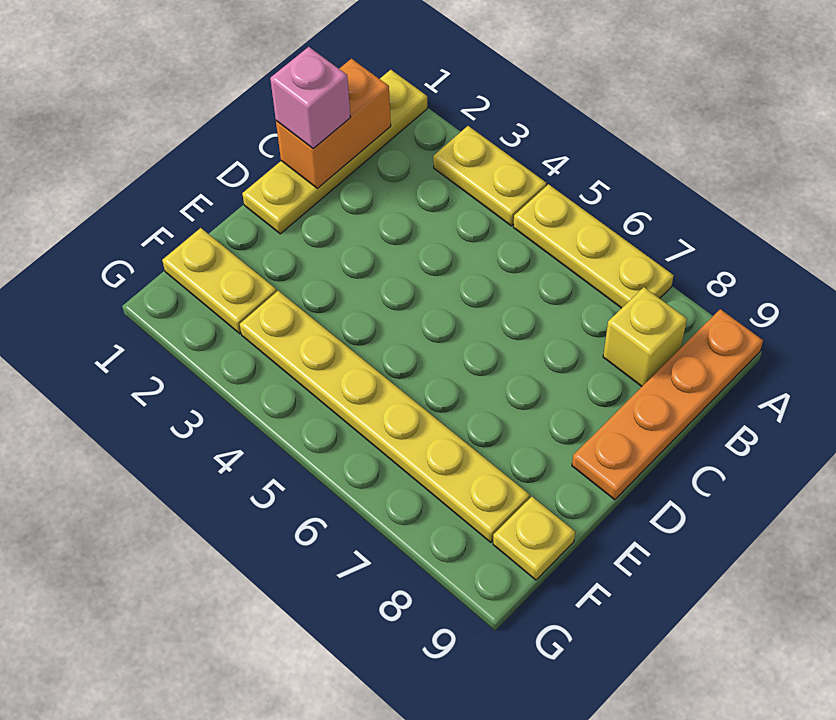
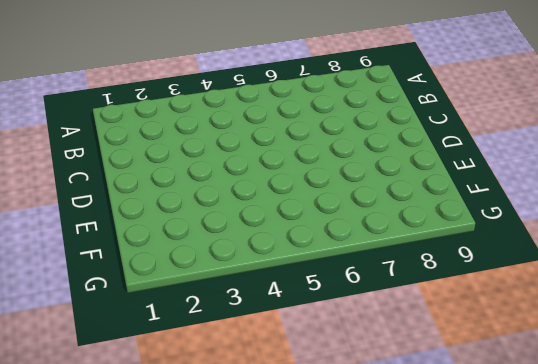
none -> yellow 1x4 plate [242,70,427,234]
none -> yellow 1x2 plate [433,126,546,226]

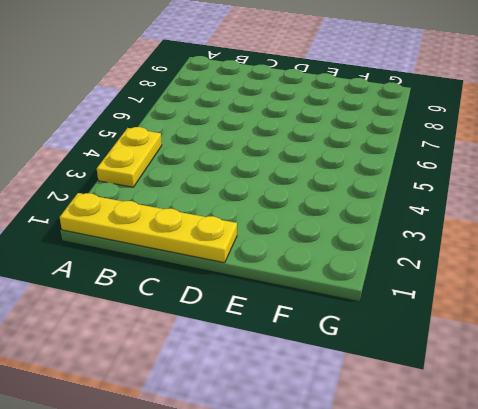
none -> yellow 1x3 plate [513,184,674,308]
none -> orange 1x4 plate [572,309,763,500]

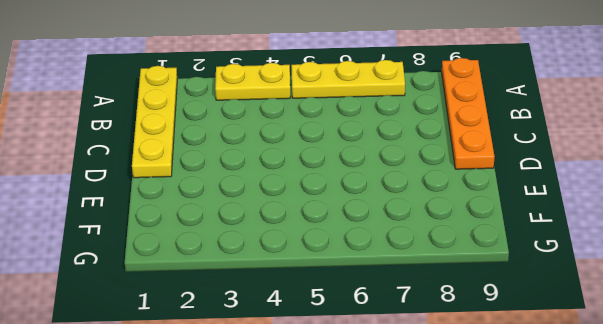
none -> yellow 1x1 brick [603,287,687,386]
none -> yellow 1x2 plate [162,228,277,334]

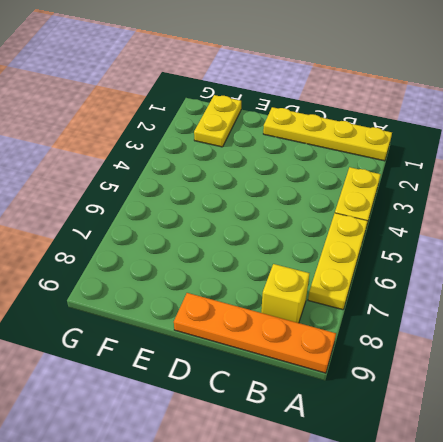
none -> yellow 1x6 plate [240,291,530,542]
none -> yellow 1x1 plate [493,497,575,580]

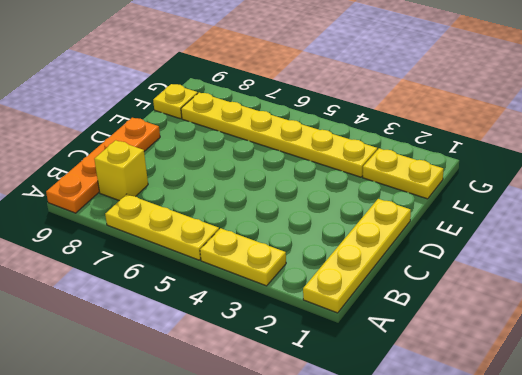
none -> orange 1x2 brick [276,59,391,188]
none -> pink 1x1 brick [270,47,351,149]

